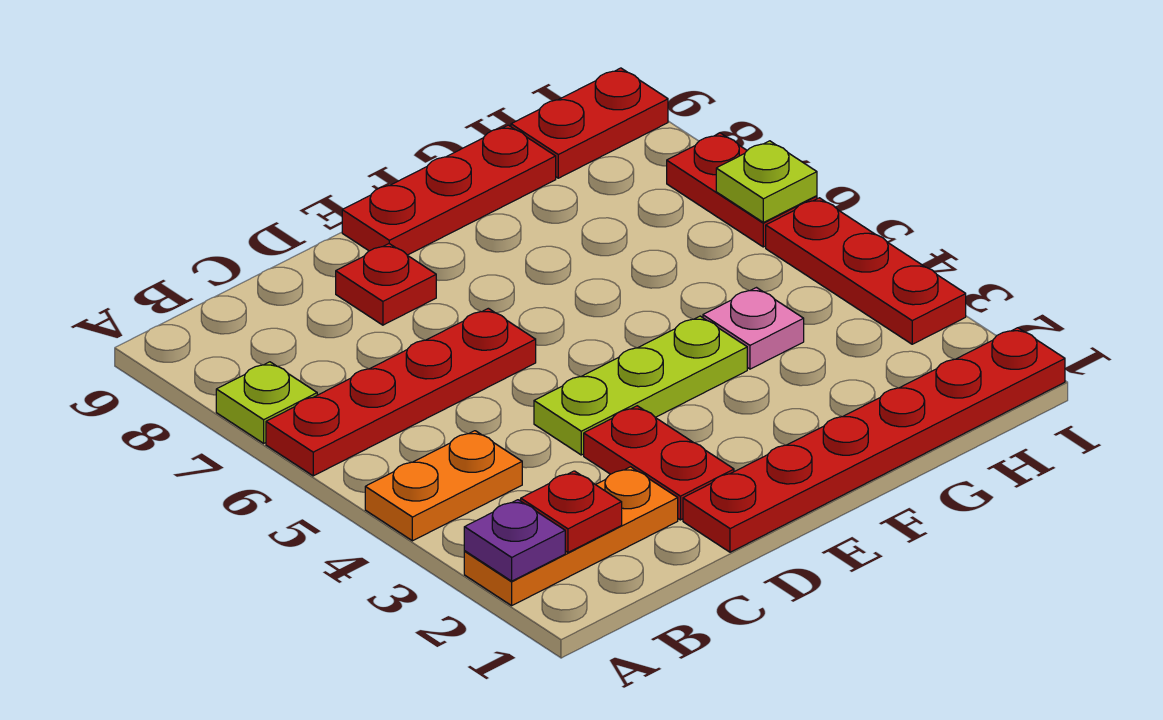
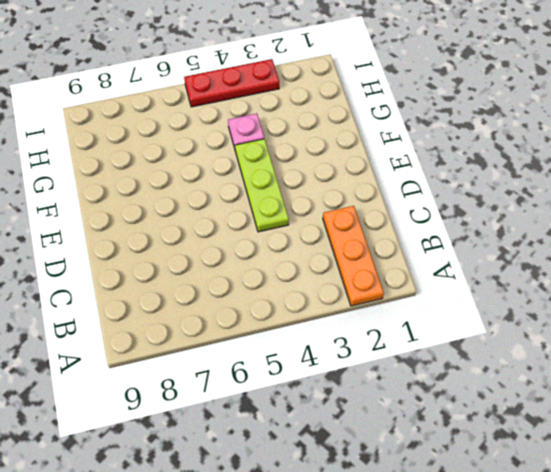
none -> orange 1x2 plate [365,431,522,541]
none -> red 1x4 plate [266,308,536,476]
none -> lime 1x1 plate [216,362,317,443]

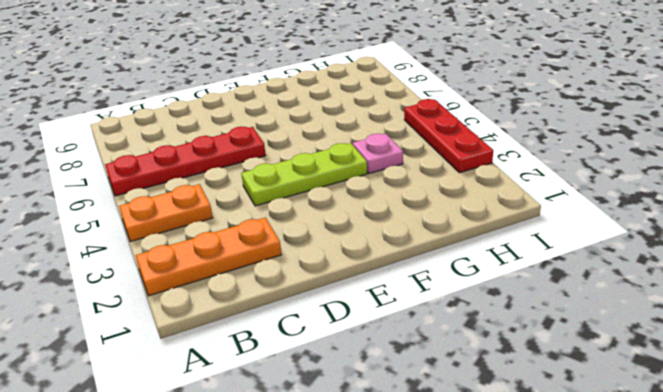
none -> lime 1x1 plate [216,362,317,443]
none -> red 1x6 plate [683,328,1065,552]
none -> red 1x2 plate [584,406,734,520]

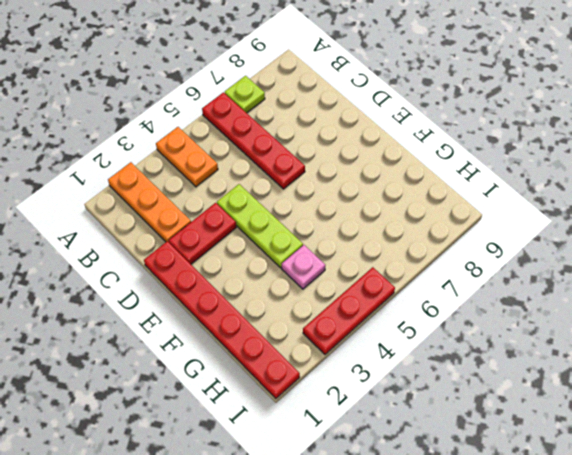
none -> red 1x1 plate [336,244,436,325]
none -> red 1x3 plate [342,125,556,255]
none -> red 1x2 plate [511,68,668,178]

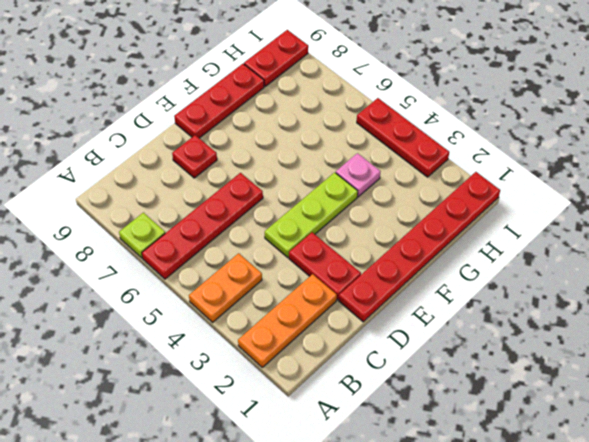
none -> red 1x2 plate [667,133,817,247]
none -> purple 1x1 plate [464,500,565,581]
none -> red 1x1 plate [521,471,622,552]

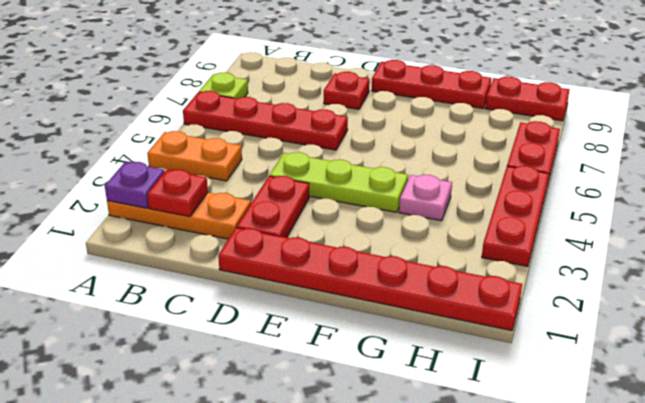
none -> lime 1x1 plate [716,141,817,222]

